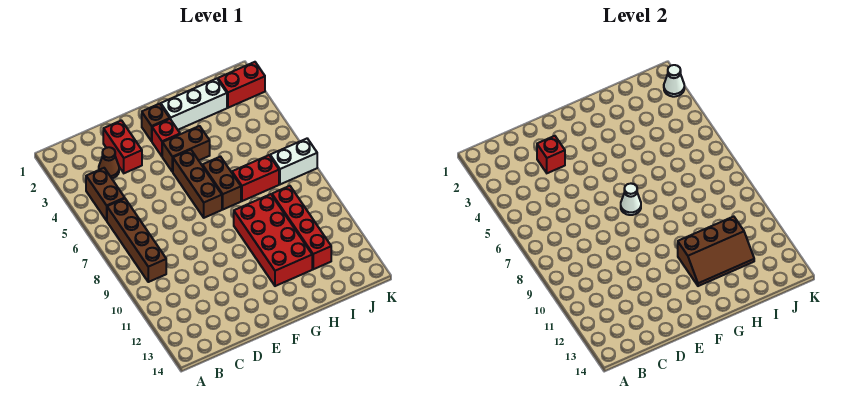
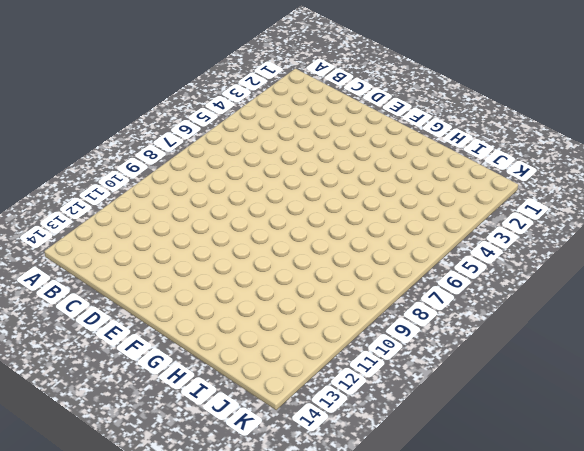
none -> brown 1x2 brick [86,168,125,221]
none -> brown 1x4 brick [107,199,166,282]
none -> brown 1x1 cone [99,147,119,178]

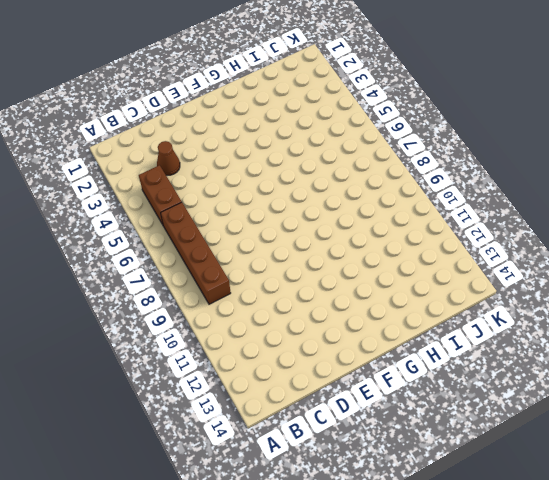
none -> red 1x2 brick [103,120,142,173]
none -> brown 1x1 brick [142,104,170,141]
none -> red 1x1 brick [152,119,180,156]

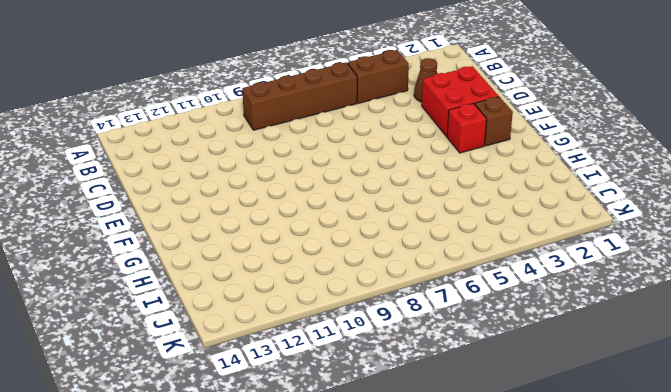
red 2x2 brick [422,66,499,137] -> red 1x2 brick [103,120,142,173]
none -> brown 1x2 brick [162,126,210,172]
none -> brown 1x3 brick [173,150,222,218]
none -> white 1x3 brick [161,79,227,130]

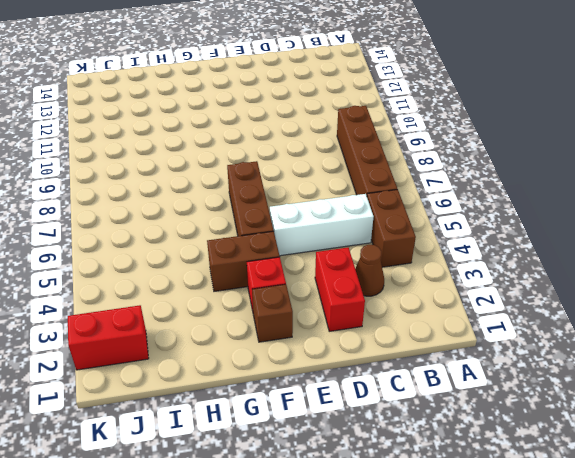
white 1x3 brick [270,194,374,256] -> white 1x3 brick moved to [161,79,227,130]
none -> brown 1x2 brick [202,157,241,209]
none -> red 2x4 brick [234,194,312,286]
none -> red 1x2 brick [232,155,279,201]

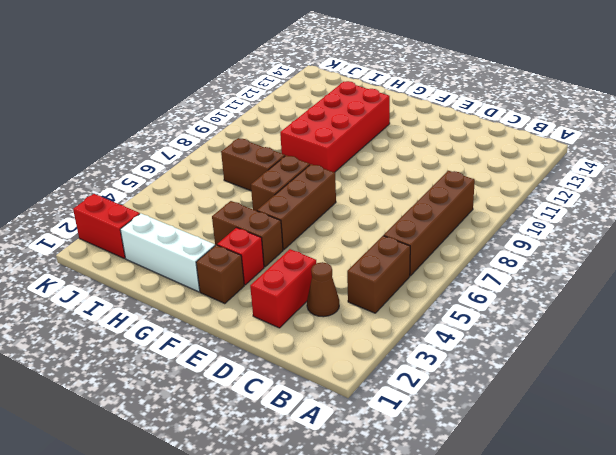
brown 1x2 brick [221,138,285,191] -> red 1x2 brick [232,155,279,201]
none -> red 1x4 brick [272,186,331,269]
none -> white 1x2 brick [270,139,317,184]
none -> red 1x1 brick [537,136,565,173]

